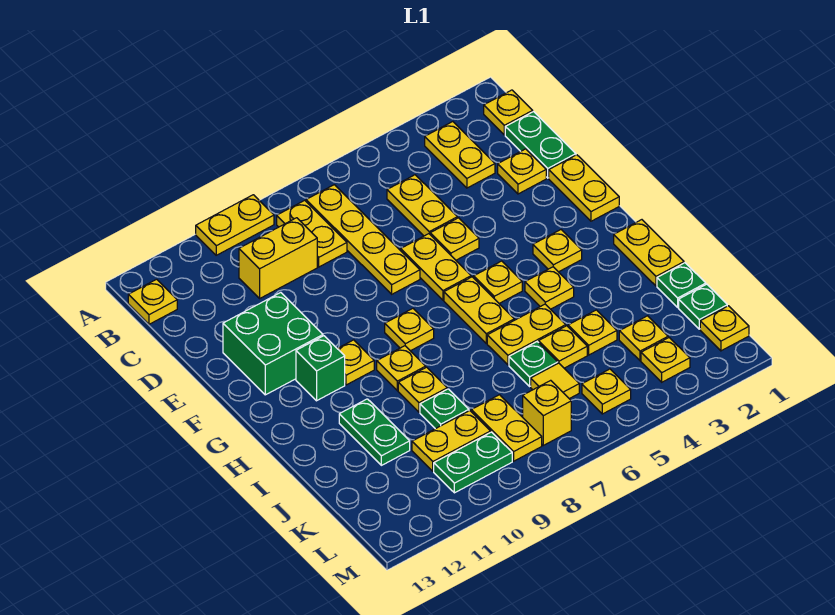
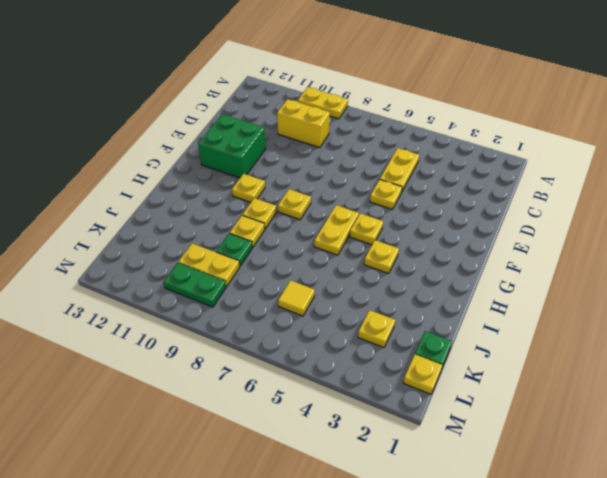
none -> yellow 1x1 plate [484,90,533,135]
none -> yellow 1x2 plate [425,122,495,188]
none -> yellow 1x4 plate [306,185,420,294]
none -> yellow 1x2 plate [277,200,347,267]

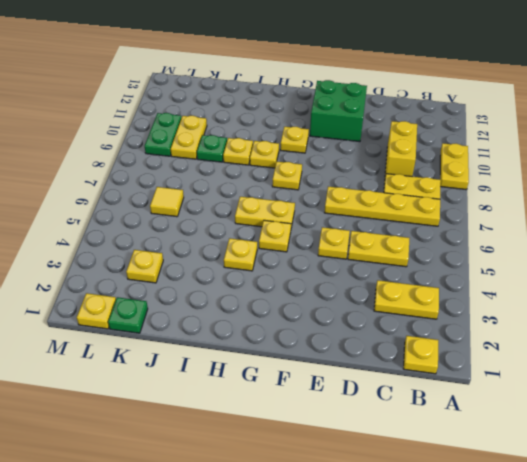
none -> yellow 1x1 plate [128,279,177,324]
none -> green 1x2 plate [505,112,576,178]
none -> yellow 1x1 plate [498,149,546,194]
none -> yellow 1x2 plate [549,155,619,221]

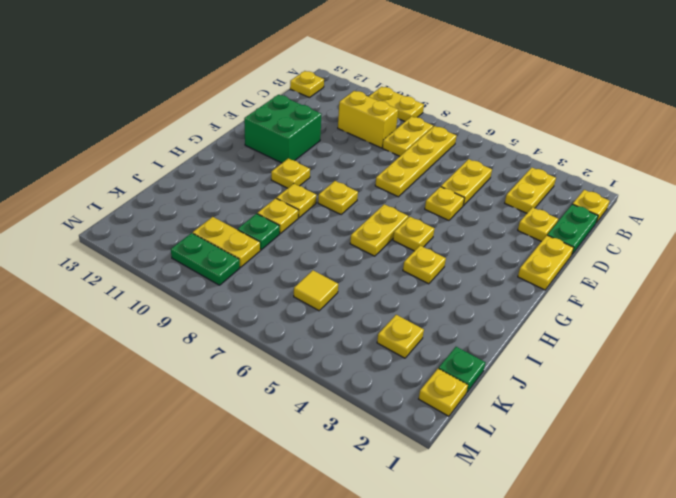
none -> yellow 1x2 plate [401,234,471,300]
none -> yellow 1x1 plate [533,230,582,272]
none -> green 1x1 brick [296,336,345,401]
none -> yellow 1x2 plate [614,220,684,286]

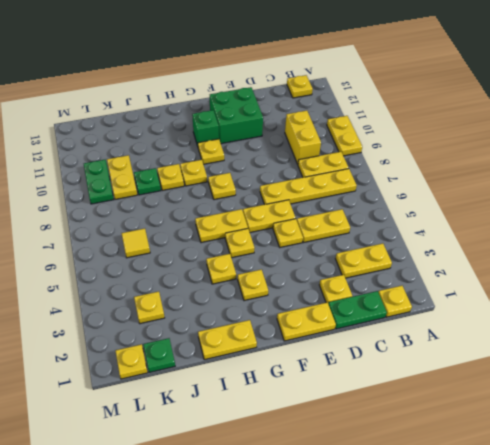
none -> yellow 1x2 plate [487,304,566,365]
none -> green 1x2 plate [339,399,410,465]
none -> green 1x1 plate [657,263,706,307]
none -> yellow 1x1 plate [568,310,617,355]

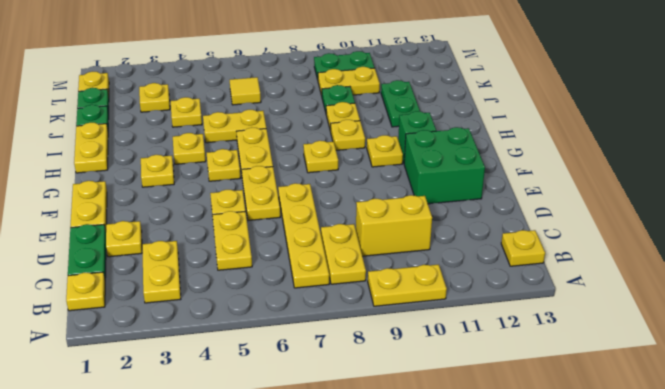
none -> yellow 1x1 plate [539,326,587,368]
none -> green 1x1 plate [509,342,558,386]
none -> yellow 1x2 plate [471,395,542,461]
none -> yellow 1x1 plate [641,338,690,382]

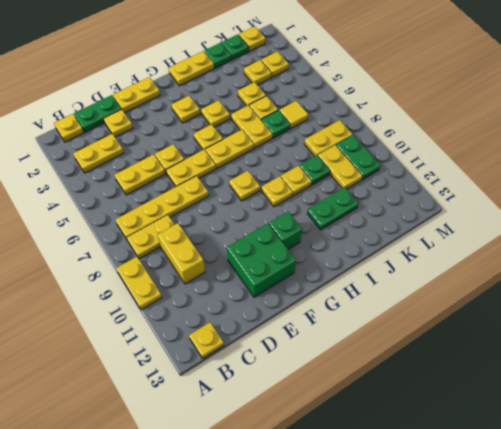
none -> yellow 1x1 plate [337,340,374,385]
none -> yellow 1x1 plate [582,369,631,414]
none -> yellow 1x1 brick [523,380,571,445]

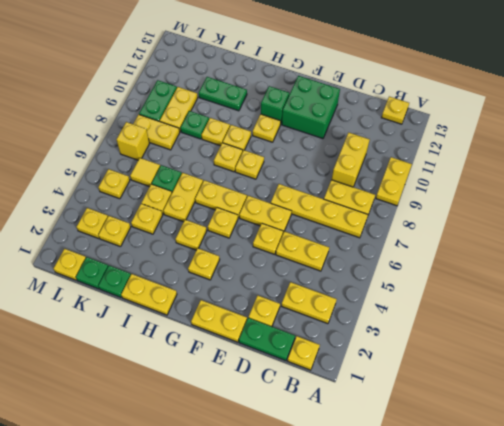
yellow 1x1 plate [214,143,243,172] -> none

